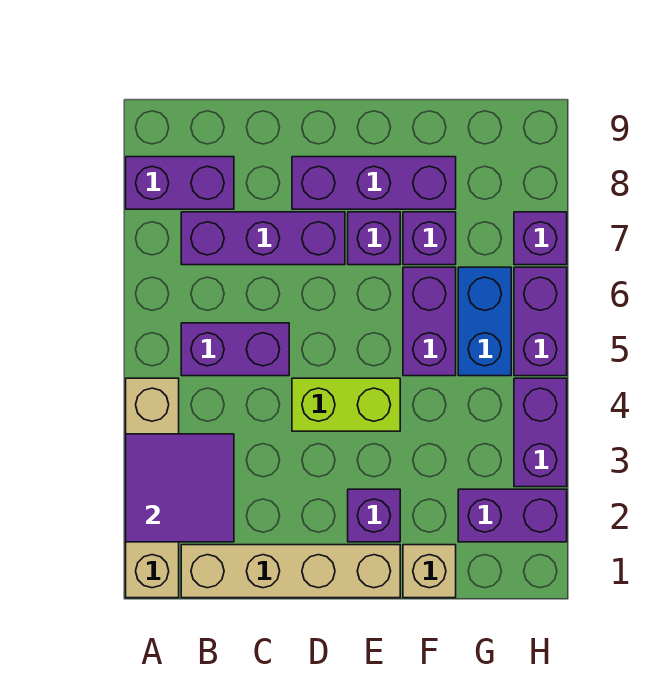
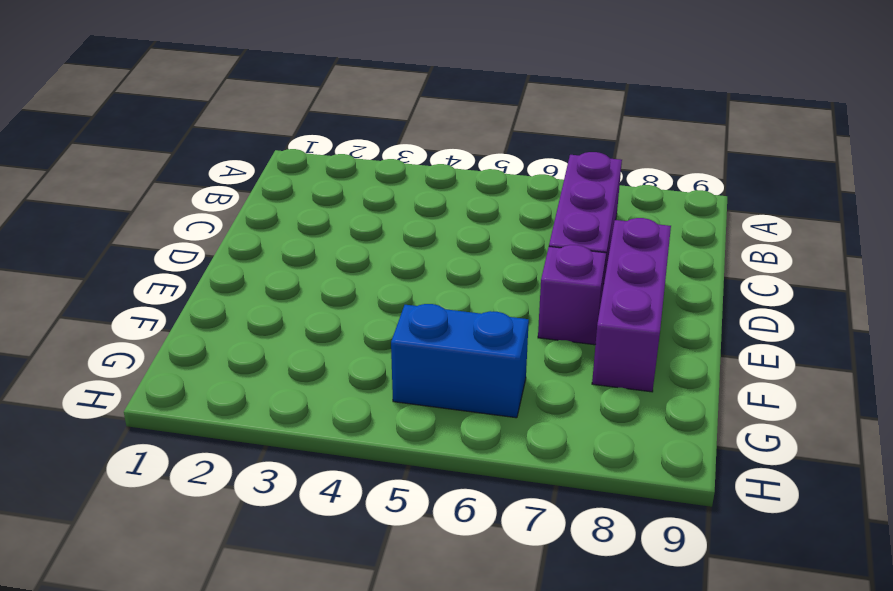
none -> tan 1x4 brick [126,378,179,598]
none -> purple 1x2 brick [126,157,234,209]
none -> tan 1x4 brick [181,545,400,598]

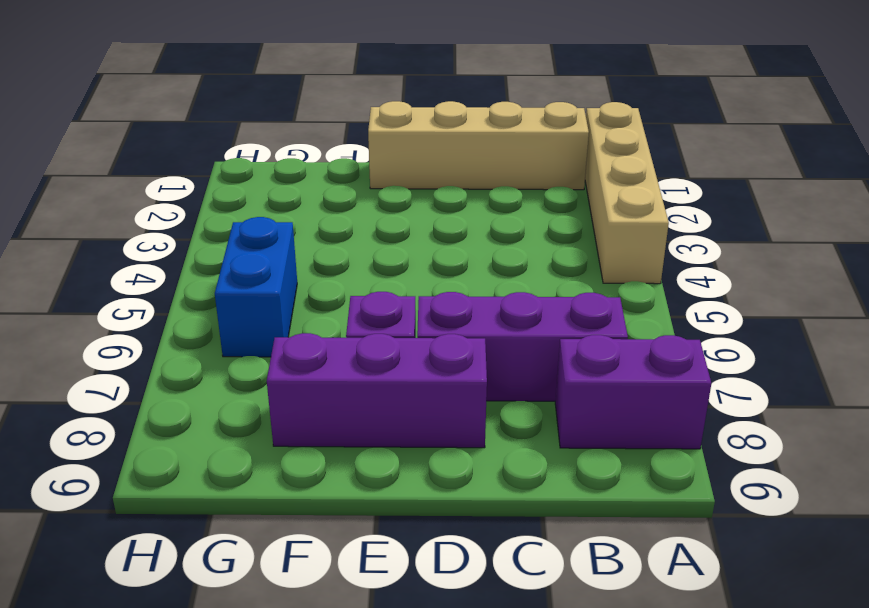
none -> purple 1x2 brick [181,323,289,376]
none -> lime 1x2 brick [292,378,400,431]
none -> purple 1x1 brick [348,489,400,542]

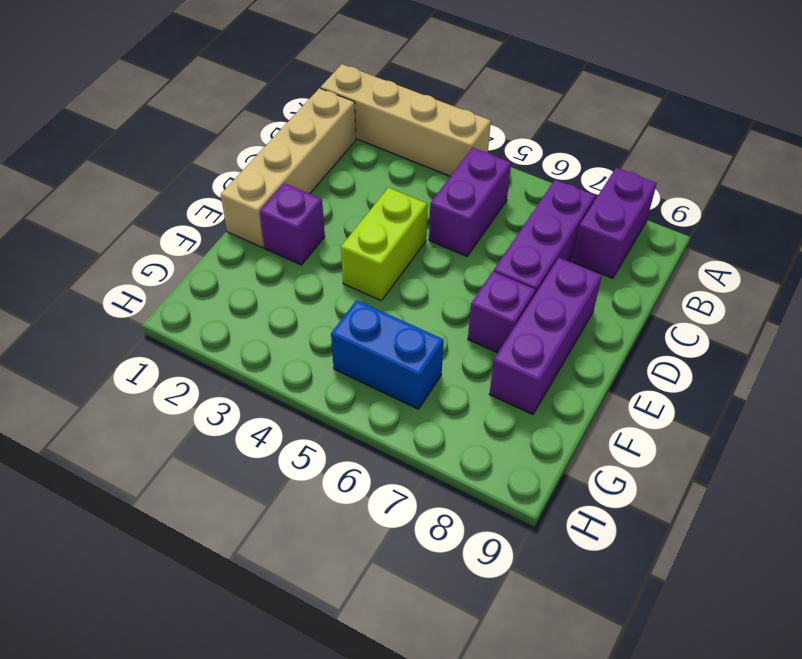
none -> tan 1x1 brick [403,545,456,598]
none -> purple 1x2 brick [403,267,456,376]
none -> purple 1x1 brick [403,212,456,265]

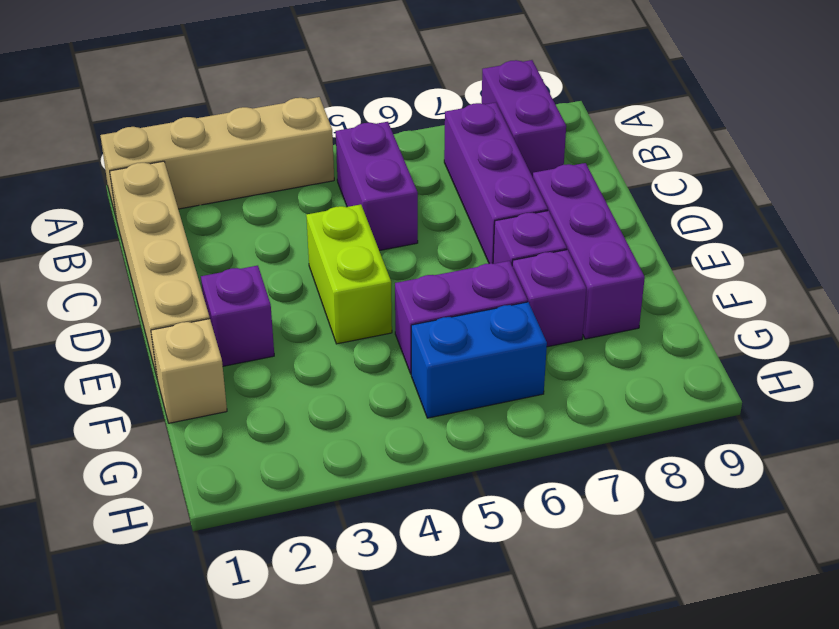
none -> purple 1x2 brick [458,489,567,542]
none -> purple 1x2 brick [514,378,567,487]
none -> purple 1x2 brick [514,267,567,376]

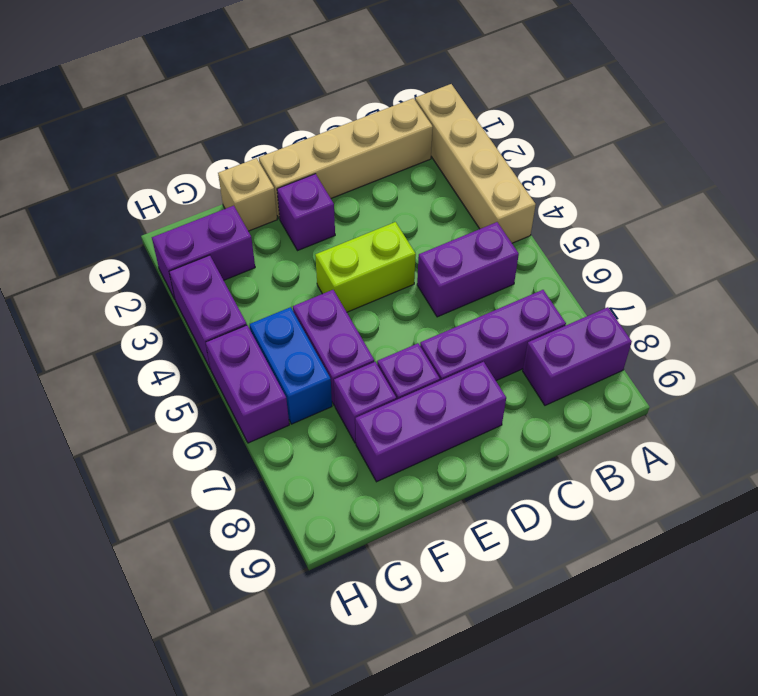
none -> purple 1x1 brick [514,212,567,265]
none -> purple 2x2 tile [126,434,234,542]

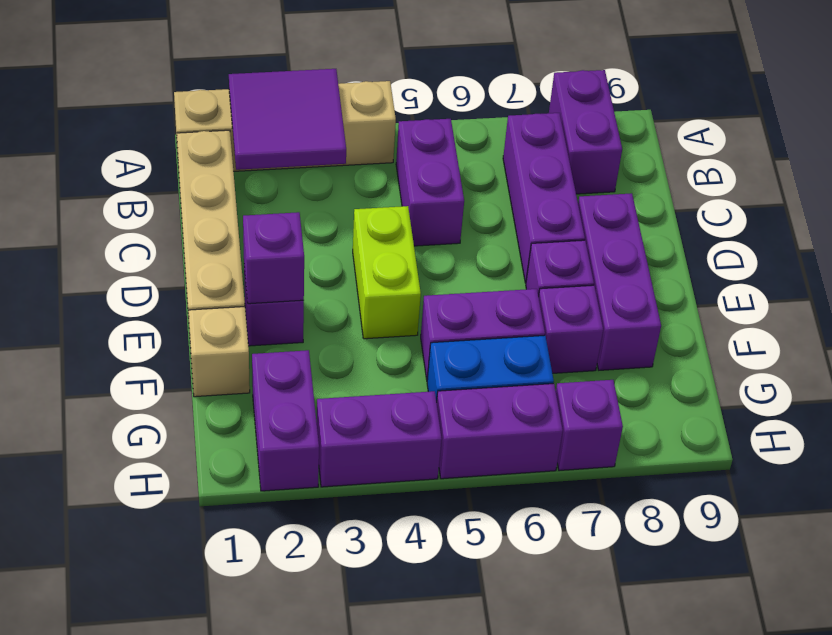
purple 1x1 brick [243,212,304,304] -> none

